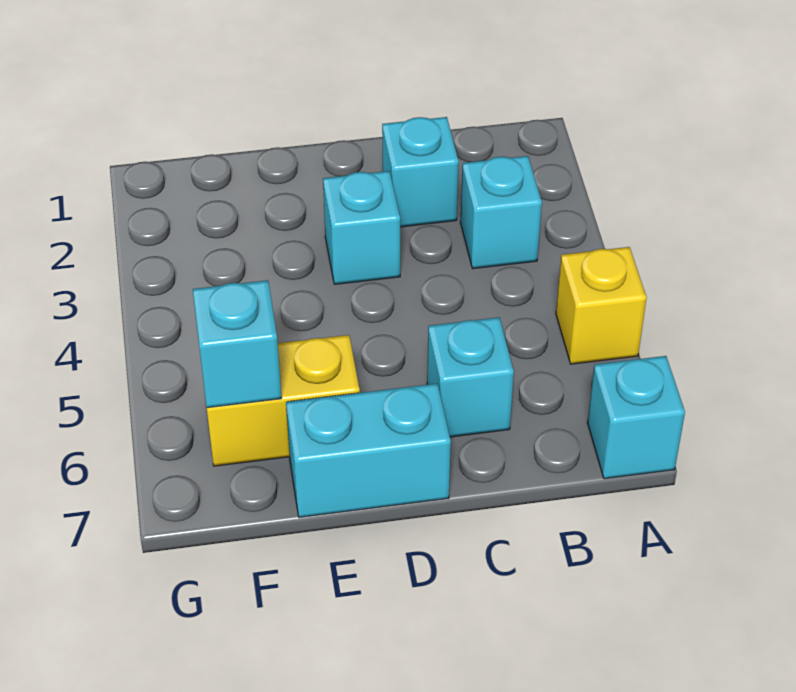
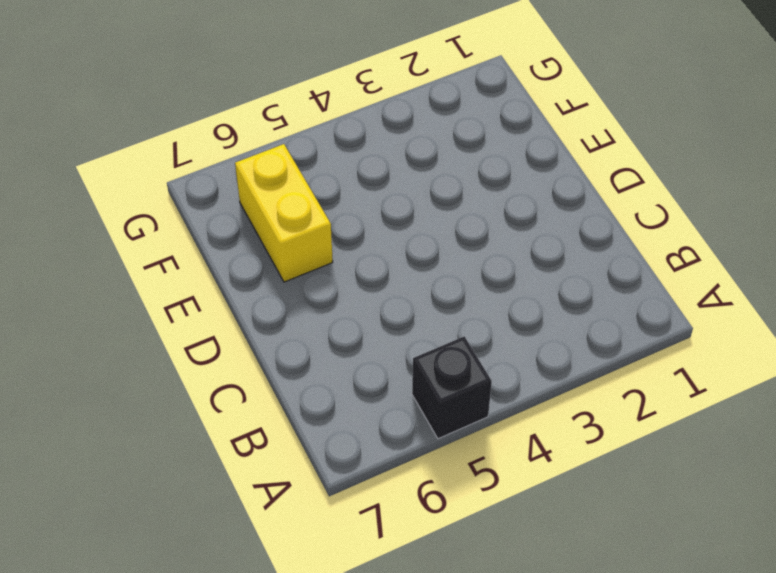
black 1x1 brick [412,336,492,439] -> yellow 1x1 brick [556,247,647,364]
none -> cyan 1x1 brick [588,356,685,479]
none -> cyan 1x1 brick [460,156,542,269]

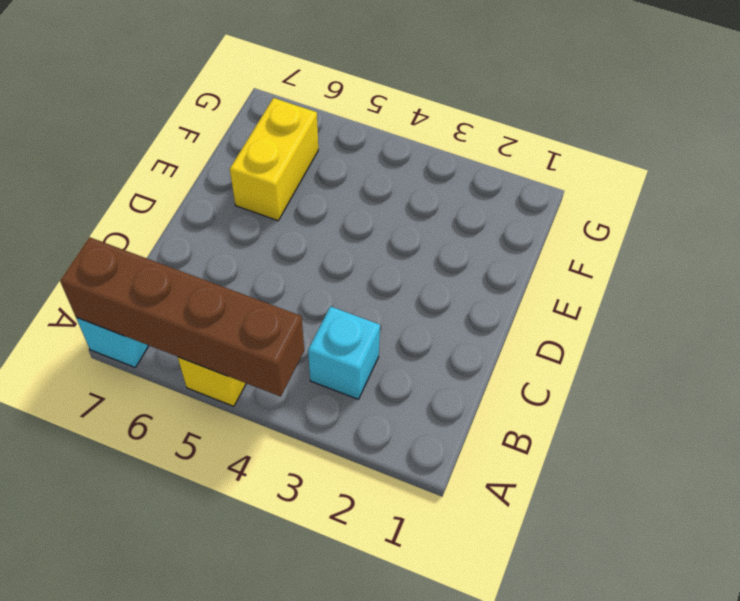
brown 1x4 brick [60,237,304,396] -> none
none -> cyan 1x1 brick [382,117,459,227]
none -> cyan 1x1 brick [427,317,514,437]

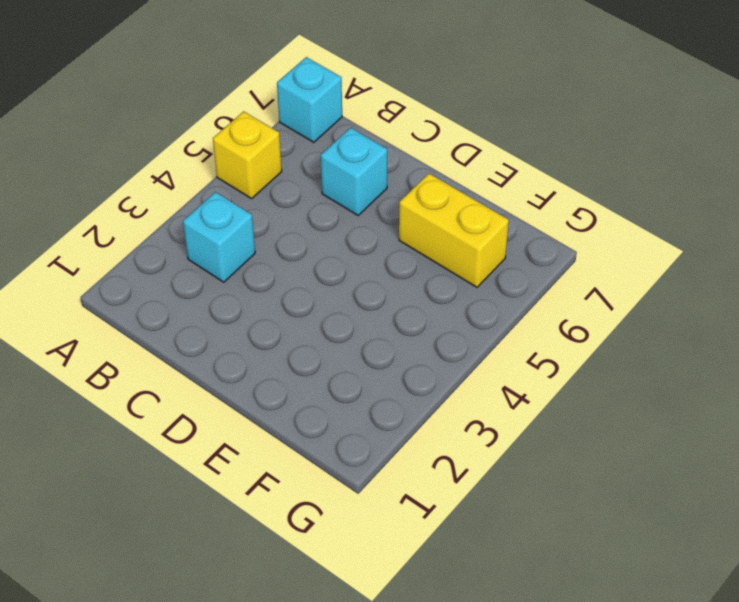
none -> cyan 1x1 brick [382,117,459,227]
none -> cyan 1x1 brick [323,171,400,284]

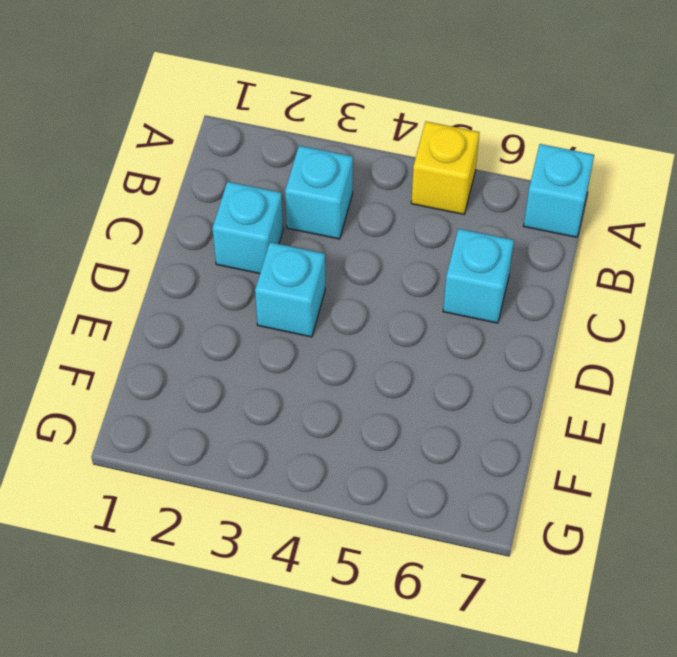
none -> cyan 1x2 brick [286,383,451,518]
none -> yellow 1x2 brick [207,335,360,466]

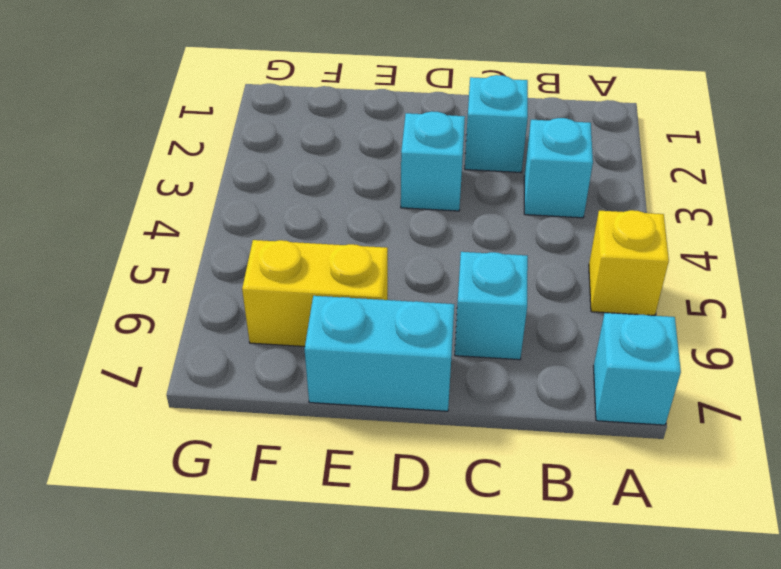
none -> cyan 1x1 brick [193,280,281,408]

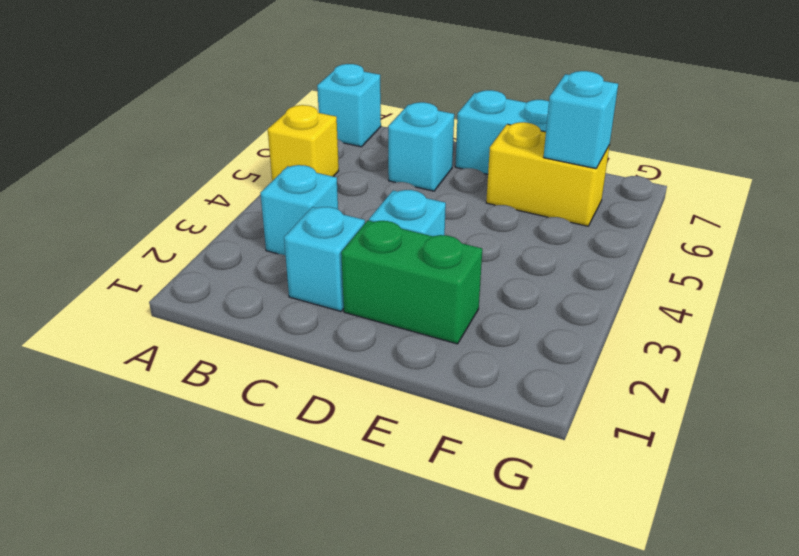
green 1x2 brick [341,221,482,344] -> none

